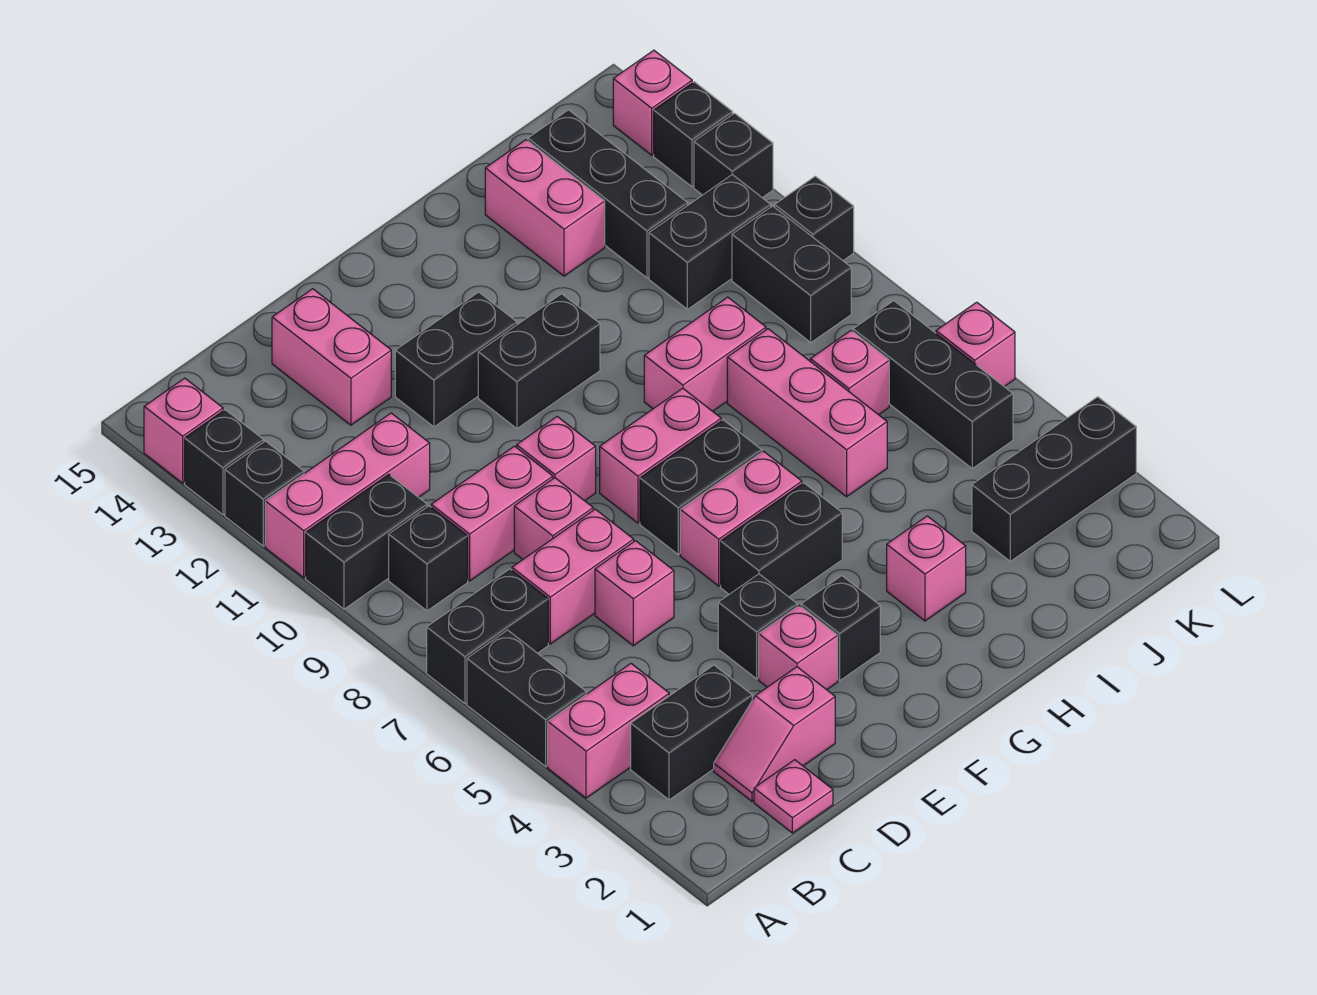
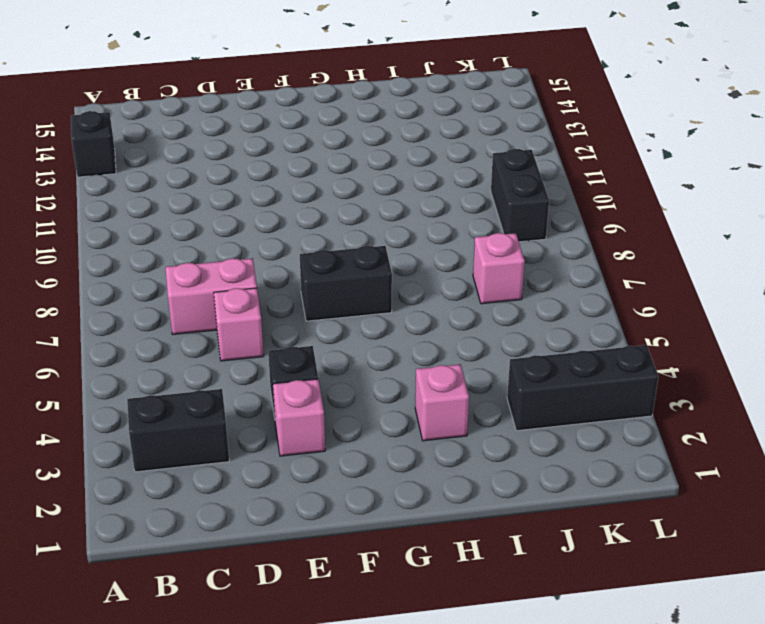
none -> pink 1x2 brick [548,664,669,798]
none -> black 1x2 brick [467,630,586,767]
none -> black 1x2 brick [427,569,548,704]
none -> black 1x2 brick [306,474,427,609]

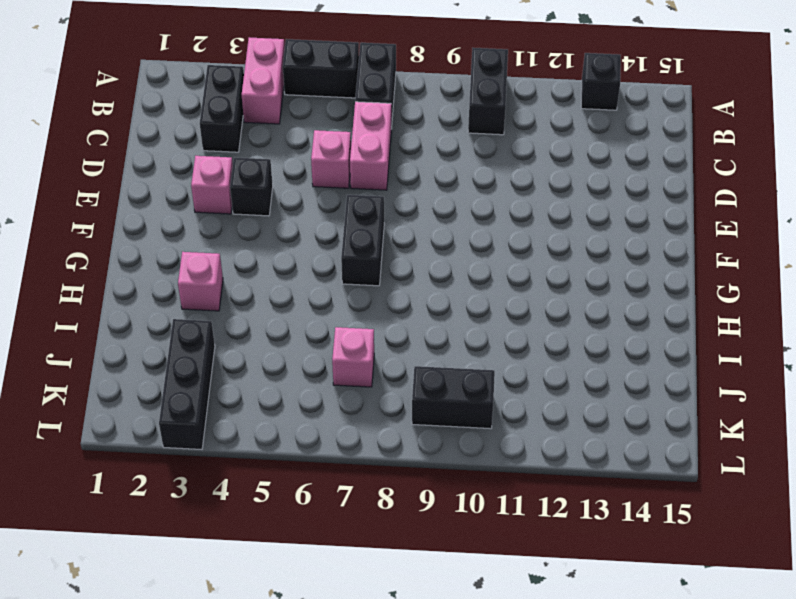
none -> pink 1x3 brick [265,413,430,578]
none -> black 1x1 brick [225,441,304,546]
none -> pink 1x1 brick [144,378,223,483]
none -> black 1x1 brick [389,506,468,611]

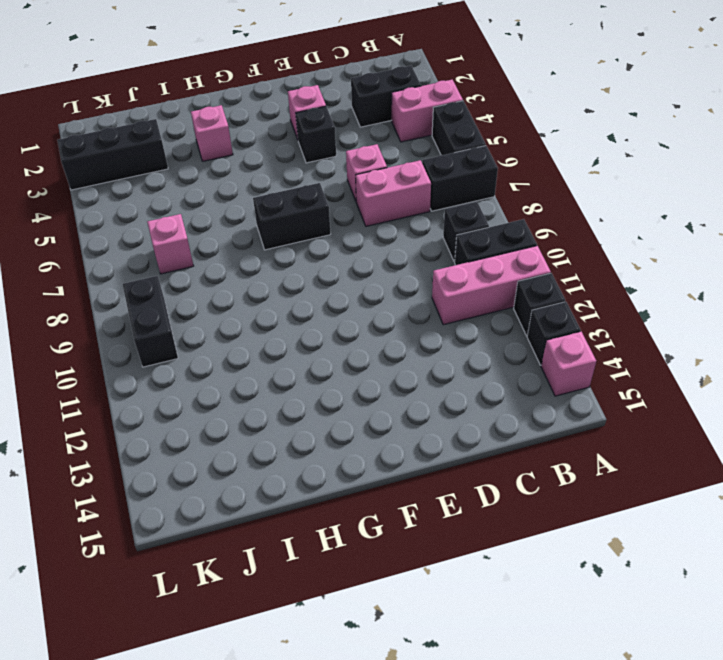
none -> pink 1x1 plate [754,760,833,833]
none -> pink 1x2 slope [714,667,835,802]
none -> pink 1x2 brick [431,446,553,581]
none -> pink 1x1 brick [514,478,593,559]

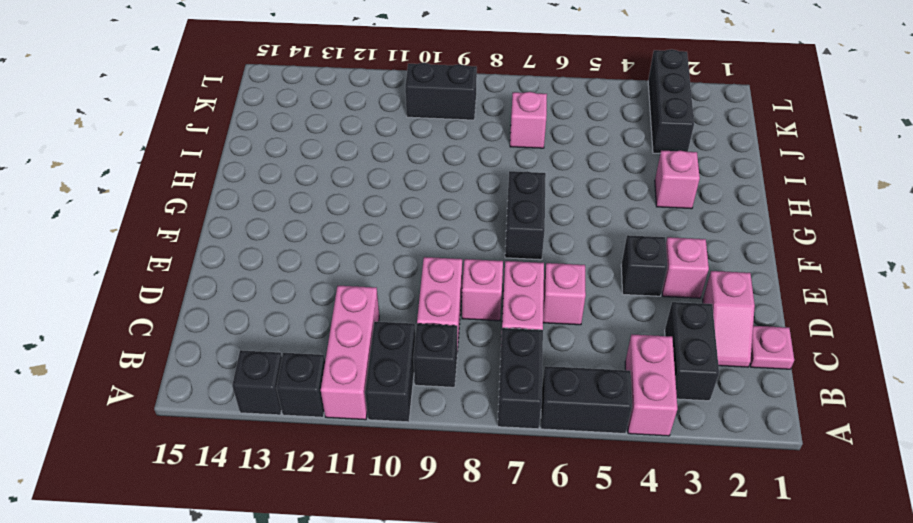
none -> pink 1x1 brick [144,378,223,483]
none -> pink 1x2 brick [272,289,391,425]
none -> pink 1x1 brick [517,417,596,501]
none -> black 1x2 brick [395,292,517,427]

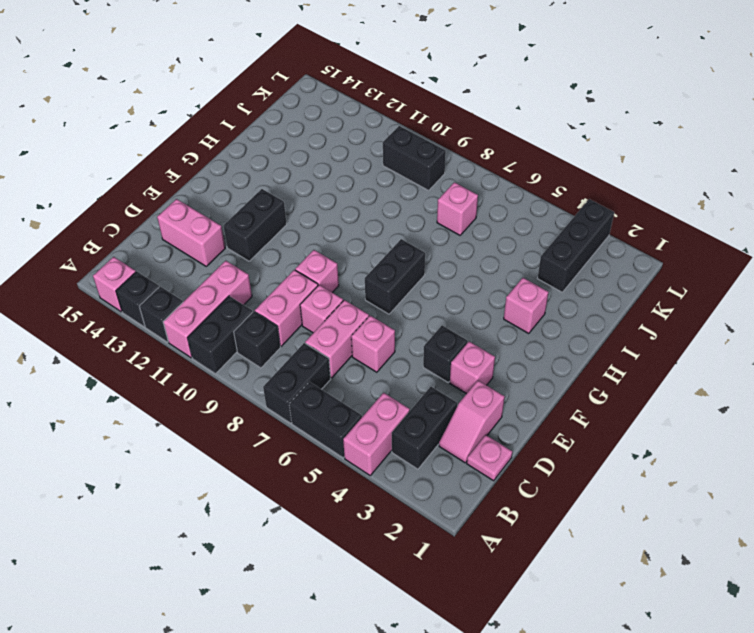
none -> black 1x1 brick [801,576,880,680]
none -> black 1x2 brick [721,483,842,597]
none -> pink 1x2 brick [680,451,802,586]
none -> pink 1x2 brick [600,388,721,523]

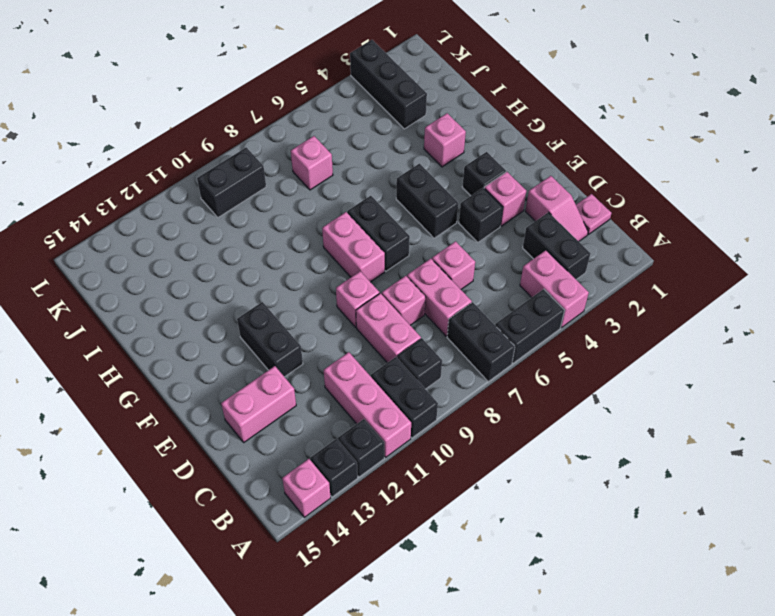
none -> pink 1x2 brick [680,451,802,586]
none -> black 1x2 brick [478,294,600,429]
none -> pink 1x2 brick [644,297,766,411]
none -> pink 1x3 brick [727,329,887,497]

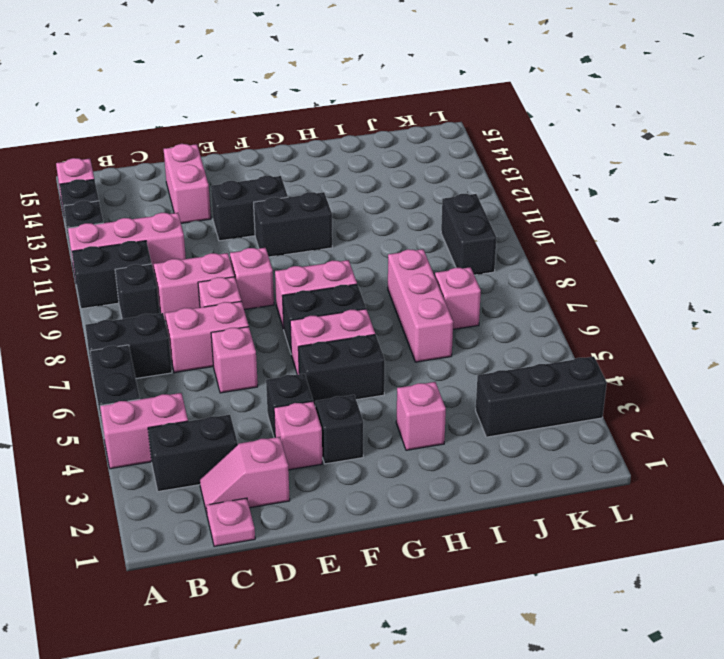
none -> pink 1x2 brick [644,297,766,411]
none -> pink 1x2 brick [485,140,605,276]
none -> black 1x2 brick [649,175,771,309]
none -> black 1x3 brick [528,110,688,278]

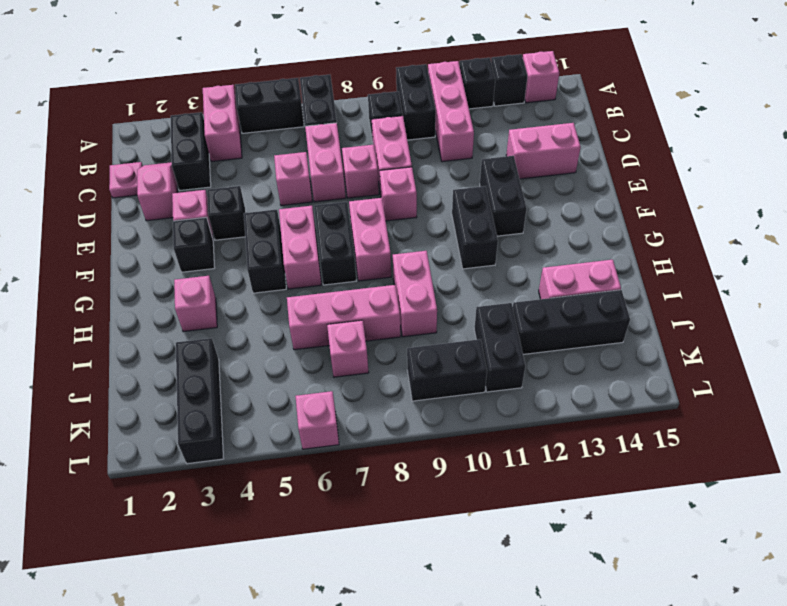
none -> black 1x3 brick [853,301,1013,468]
none -> black 1x1 brick [775,176,854,260]
none -> black 1x1 brick [694,113,773,197]
none -> black 1x1 brick [654,82,733,187]

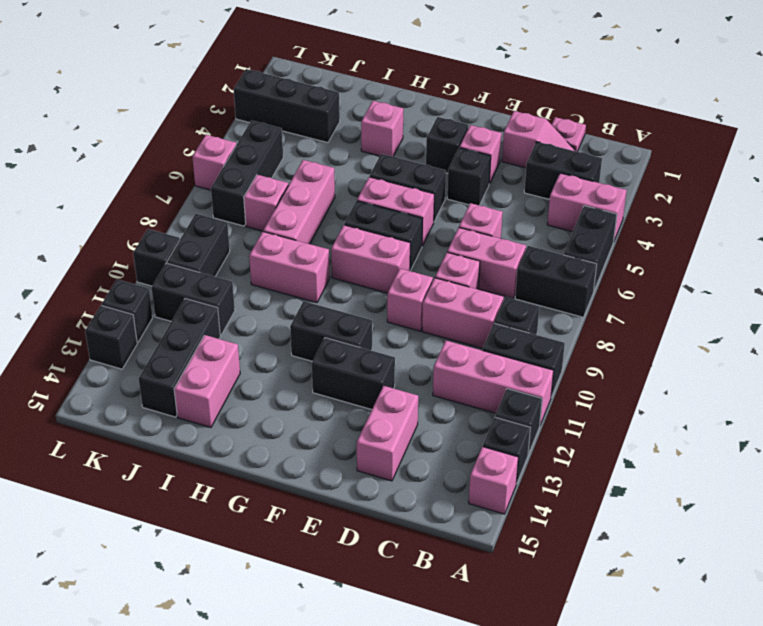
none -> pink 1x1 brick [613,50,692,155]

